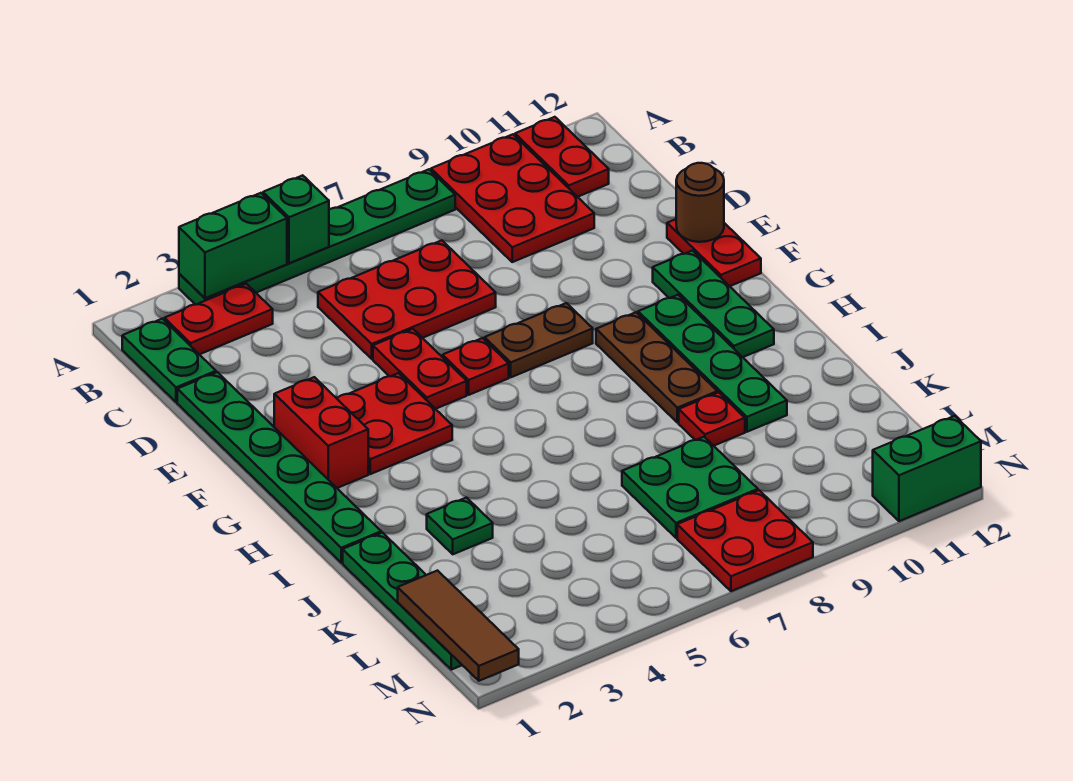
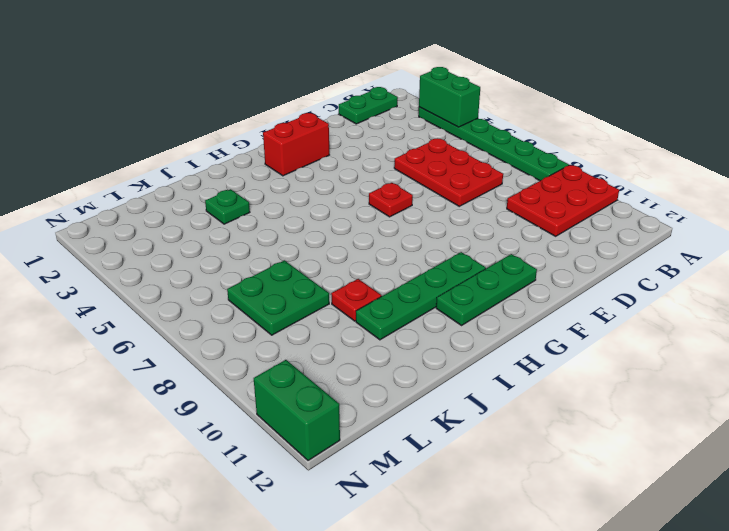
none -> red 1x2 plate [515,117,609,197]
none -> red 1x2 plate [164,284,273,354]
none -> green 1x6 plate [177,372,381,563]

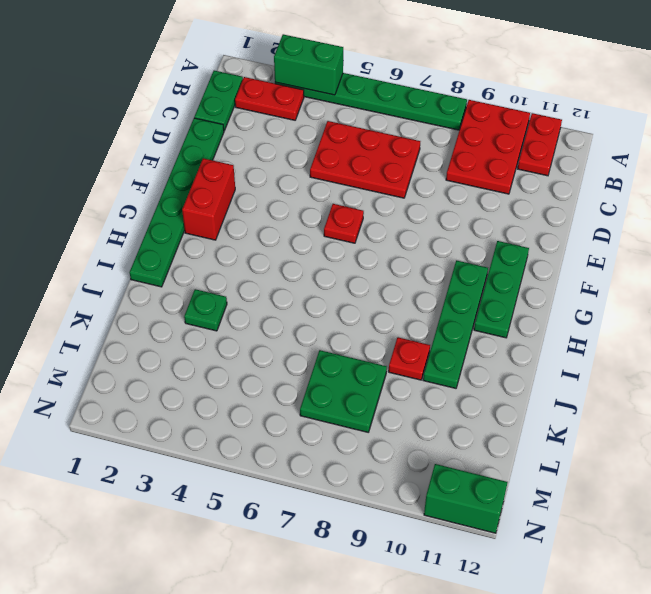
none -> red 1x2 plate [373,329,467,409]
none -> red 1x2 plate [667,219,761,286]
none -> red 2x2 plate [337,373,452,474]

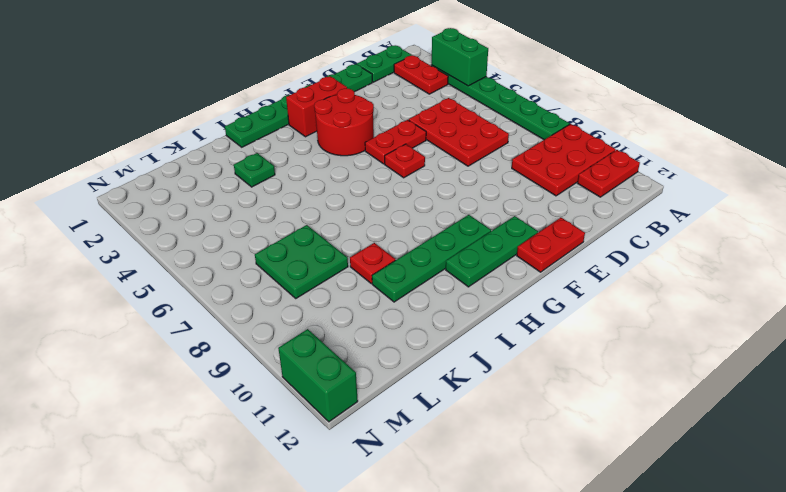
red 2x2 round brick [314,88,374,156] -> red 2x2 plate [337,373,452,474]
none -> brown 1x2 plate [485,303,593,377]
none -> brown 1x3 plate [596,312,717,423]
none -> green 1x4 plate [343,532,462,670]

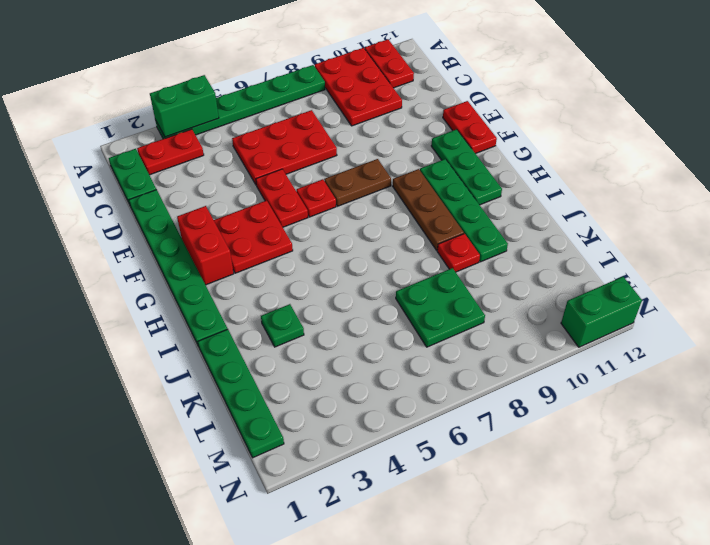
none -> red 2x2 plate [677,490,813,591]
none -> green 1x1 brick [263,175,329,263]
none -> brown 1x1 round brick [676,163,724,242]

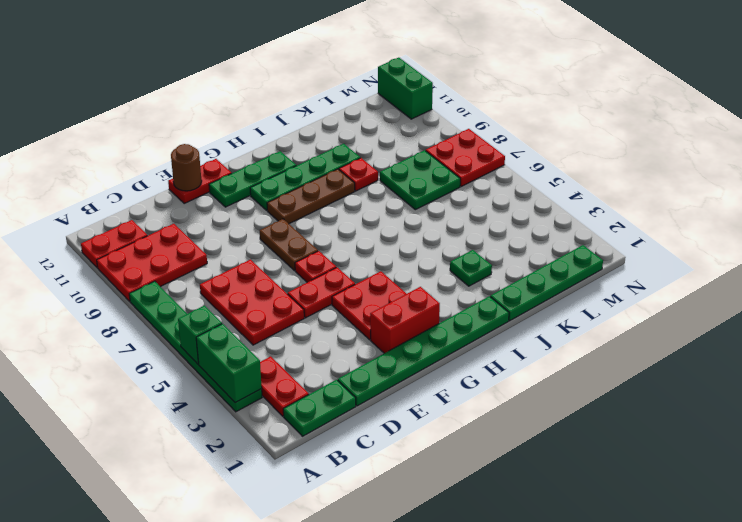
none -> brown 1x3 tile [398,571,519,681]

